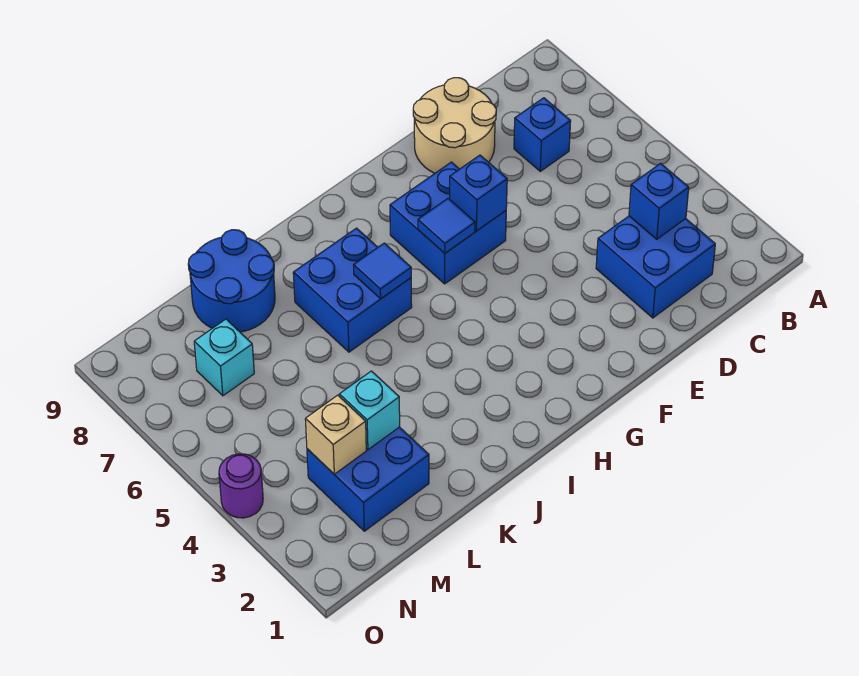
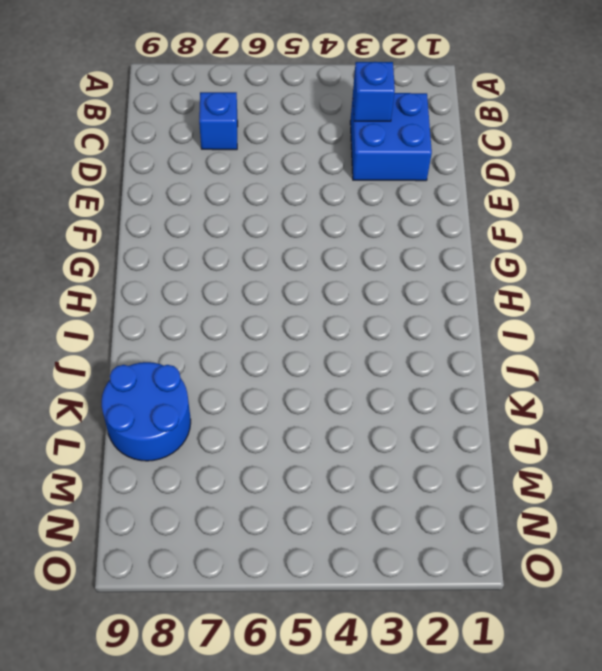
none -> tan 2x2 round brick [413,78,496,173]
none -> blue 2x2 brick [390,162,506,284]
none -> blue 2x2 brick [293,228,412,352]

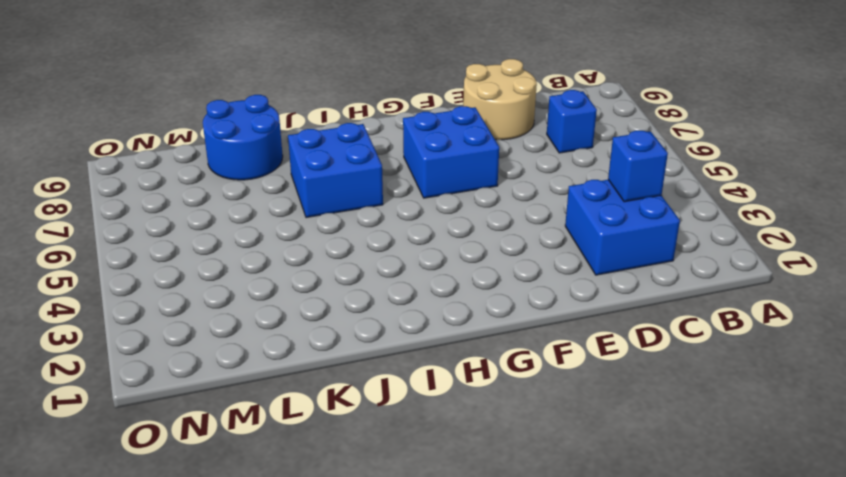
none -> blue 2x2 brick [307,427,429,531]
none -> cyan 1x1 brick [194,319,254,396]
none -> purple 1x1 round brick [219,454,263,518]

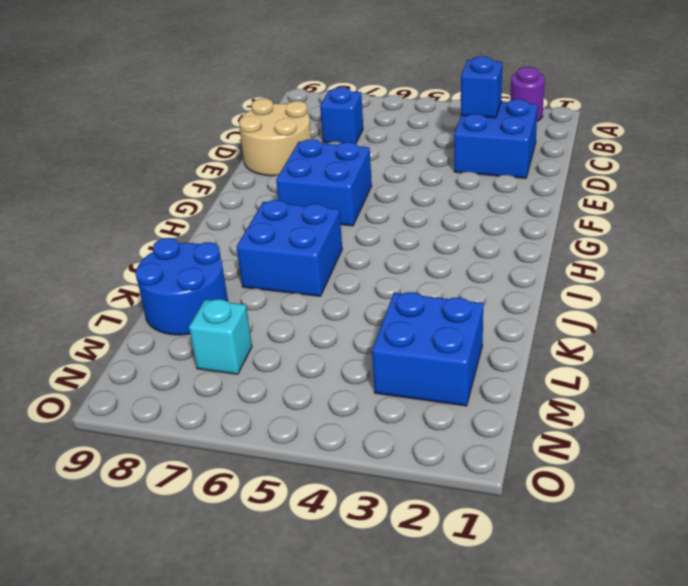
purple 1x1 round brick [510,67,545,121] -> purple 1x1 round brick moved to [219,454,263,518]
none -> blue 1x1 brick [450,155,507,231]
none -> blue 1x1 tile [418,199,475,253]
none -> blue 1x1 tile [354,243,411,299]

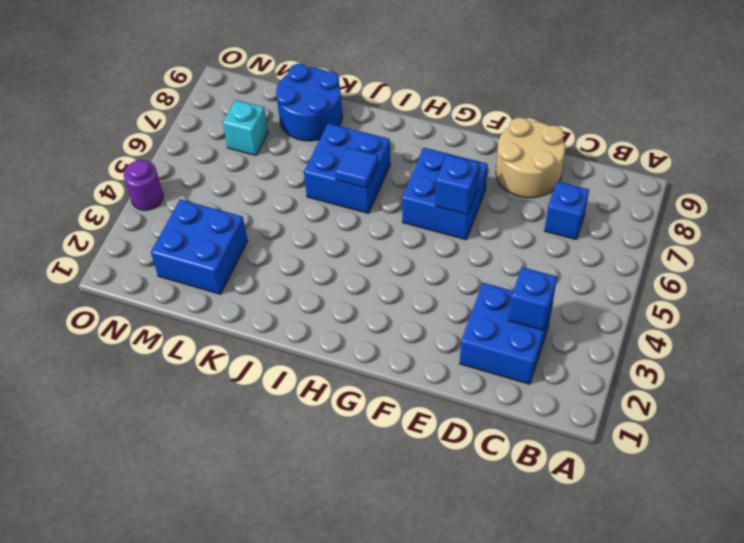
none -> blue 1x1 tile [418,199,475,253]
none -> cyan 1x1 brick [339,371,400,450]
none -> tan 1x1 brick [305,395,366,474]

